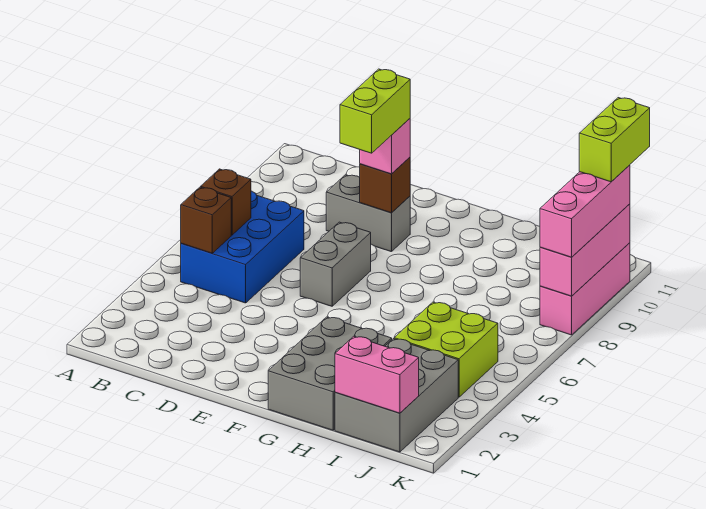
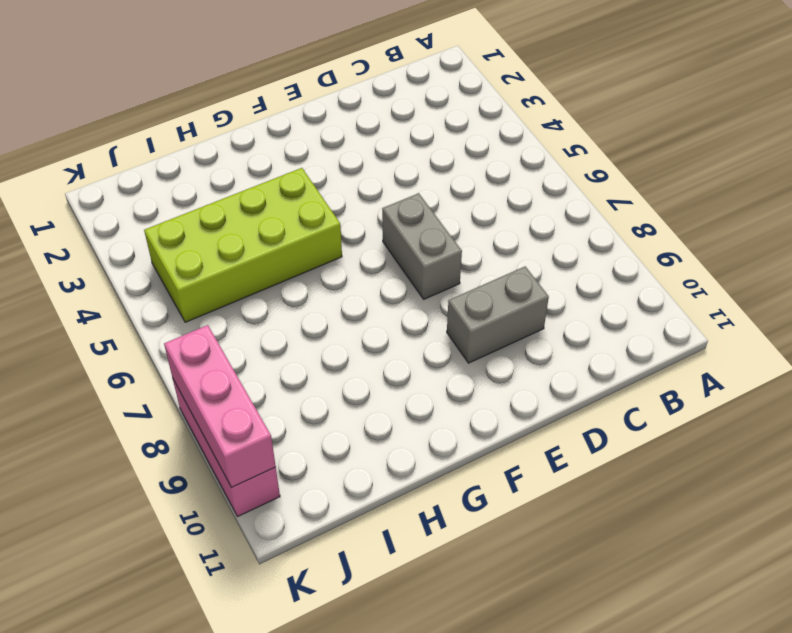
lime 2x4 brick [144,168,342,322] -> lime 2x2 brick [394,302,498,397]
none -> blue 2x3 brick [181,191,304,303]
none -> grey 2x3 brick [268,317,392,430]
none -> grey 2x3 brick [335,339,458,452]

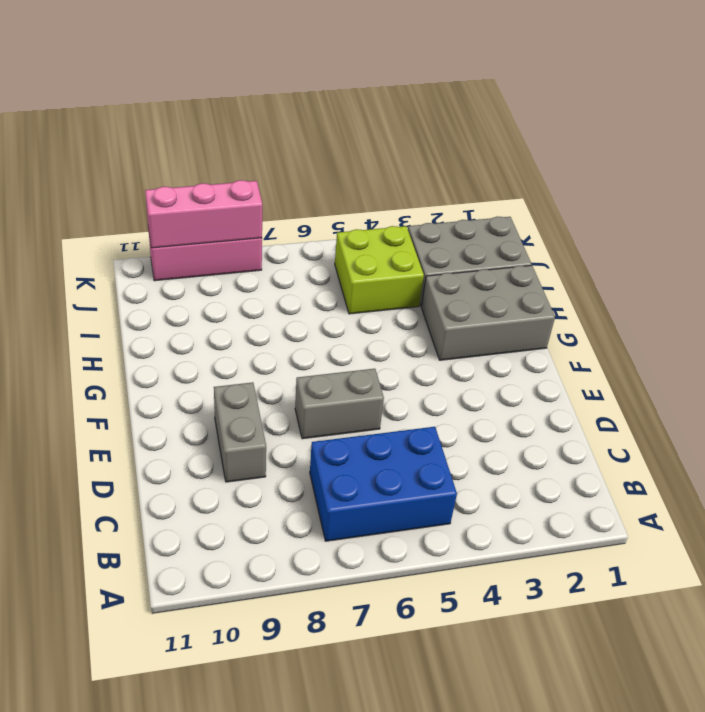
none -> brown 1x1 brick [181,187,231,253]
none -> brown 1x1 brick [201,169,251,235]
none -> brown 1x1 brick [360,157,410,213]

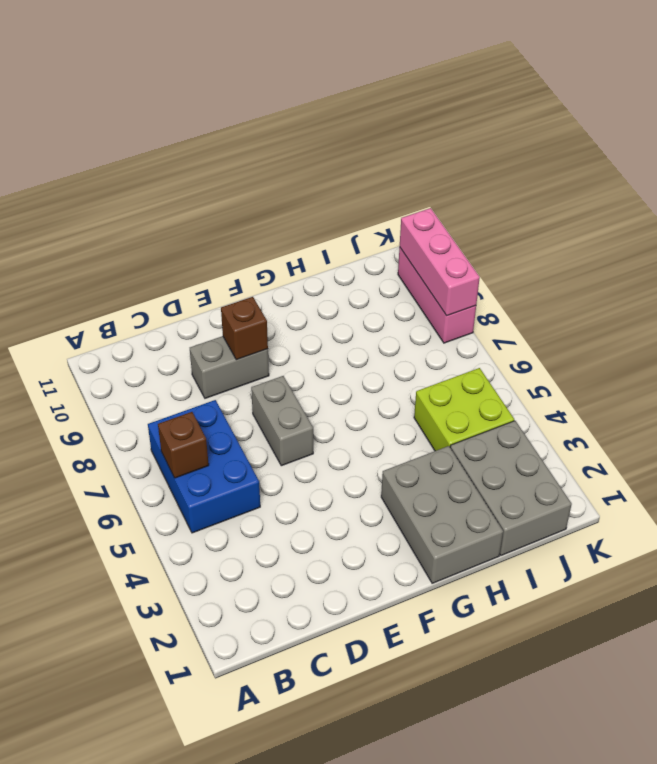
none -> brown 1x1 brick [181,187,231,253]
none -> pink 1x2 brick [335,336,419,413]
none -> pink 1x1 brick [360,119,410,174]

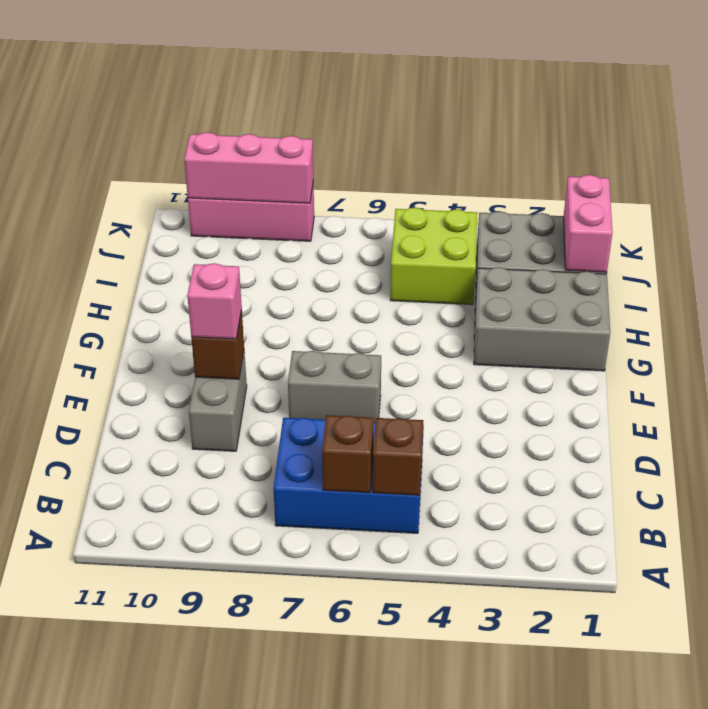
none -> pink 1x3 brick [540,165,630,257]
none -> lime 1x2 brick [340,69,410,153]
none -> lime 1x2 brick [579,98,650,182]

